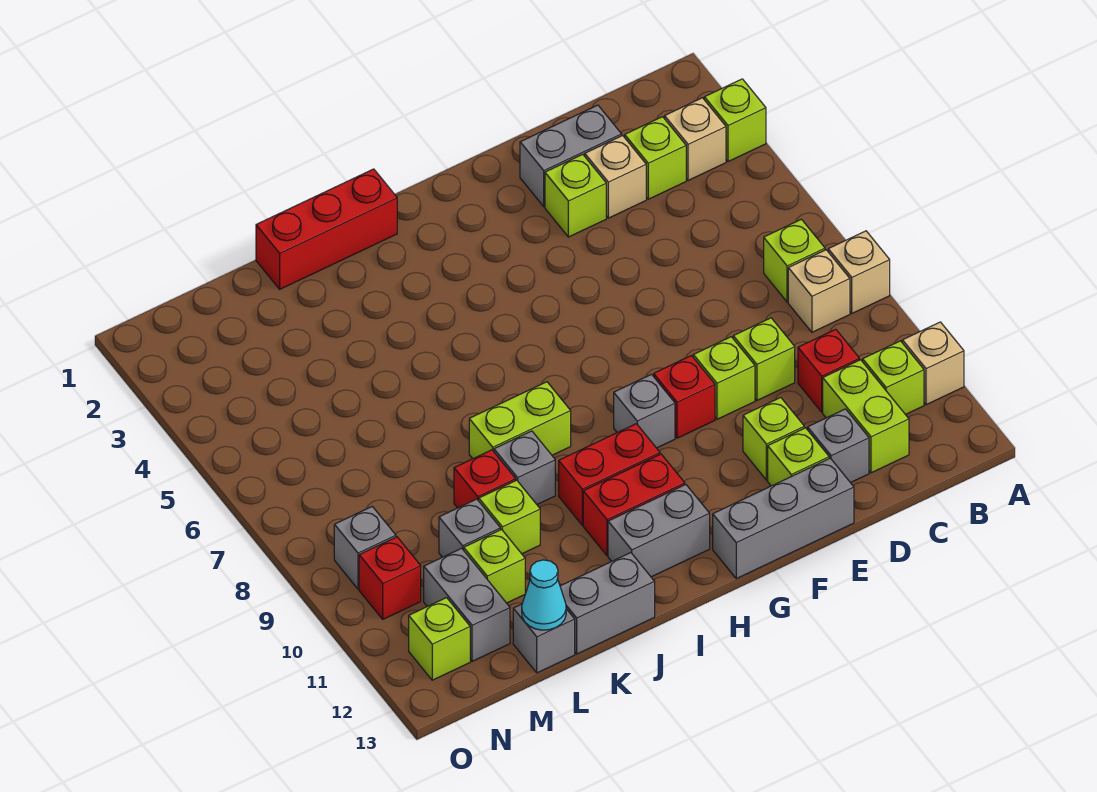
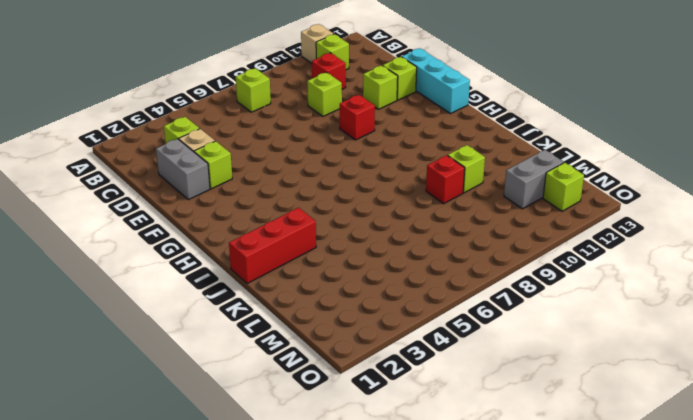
cyan 1x3 brick [402,48,470,114] -> grey 1x3 brick [713,458,854,579]
red 1x3 brick [229,208,316,283] -> red 1x3 brick turned to [256,169,397,289]
none -> lime 1x1 brick [704,79,766,162]
none -> tan 1x1 brick [828,231,890,313]
none -> tan 1x1 brick [665,98,726,180]
none -> tan 1x1 brick [788,250,850,332]

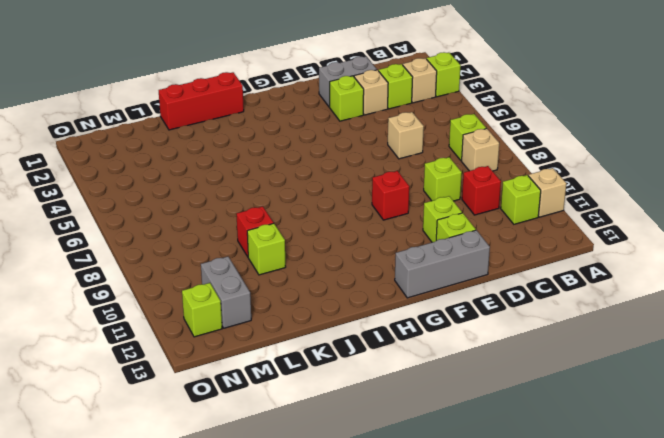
tan 1x1 brick [388,112,424,159] -> tan 1x1 brick moved to [828,231,890,313]
none -> lime 1x2 brick [823,360,909,473]
none -> grey 1x1 brick [808,409,869,483]
none -> lime 1x1 brick [693,337,755,419]
none -> grey 1x1 brick [614,374,675,448]

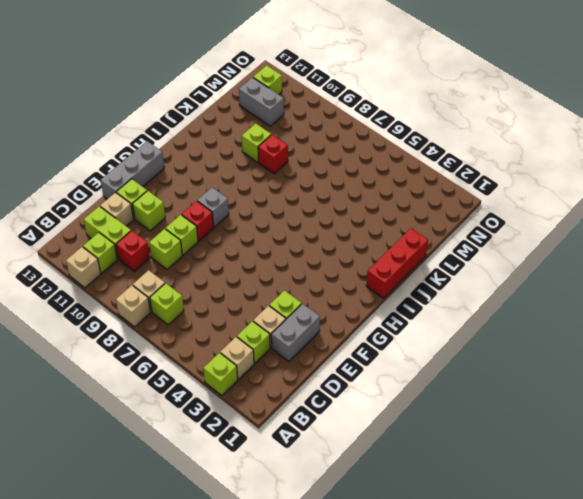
tan 1x1 brick [100,192,133,226] -> grey 1x1 brick [808,409,869,483]
none -> red 1x2 brick [559,424,660,525]
none -> red 1x2 brick [583,454,685,556]
none -> grey 1x2 brick [608,485,710,577]
none -> lime 1x2 brick [469,382,571,459]

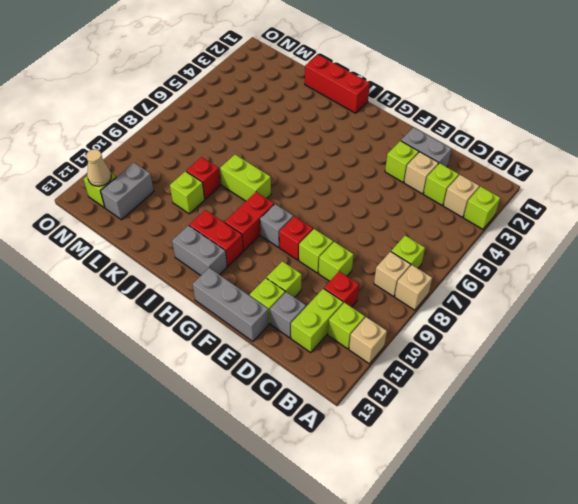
red 1x2 brick [225,192,274,250] -> red 1x2 brick turned to [559,424,660,525]
tan 1x1 cone [86,149,111,186] -> none
none -> grey 1x1 brick [494,431,555,504]
none -> grey 1x2 brick [560,553,655,654]
none -> grey 1x1 brick [439,499,500,557]
none -> lime 1x1 brick [464,530,525,603]

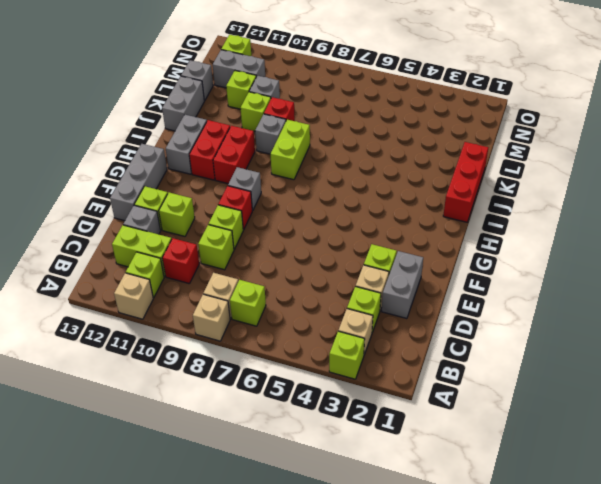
none -> grey 1x1 brick [334,507,396,589]
none -> red 1x1 brick [359,537,421,619]
none -> cyan 1x1 cone [522,560,566,630]

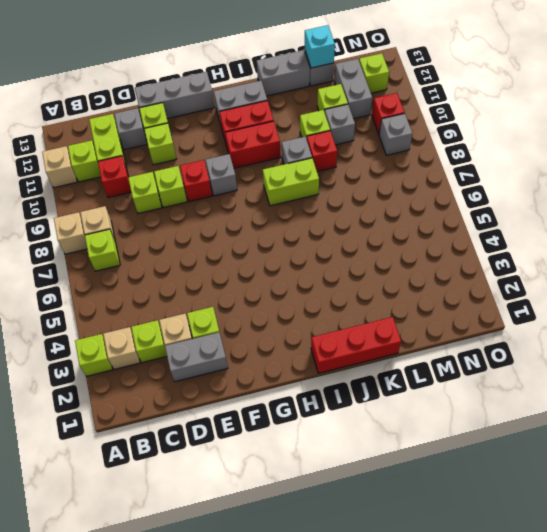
cyan 1x1 brick [305,25,335,68] -> cyan 1x1 cone [522,560,566,630]

